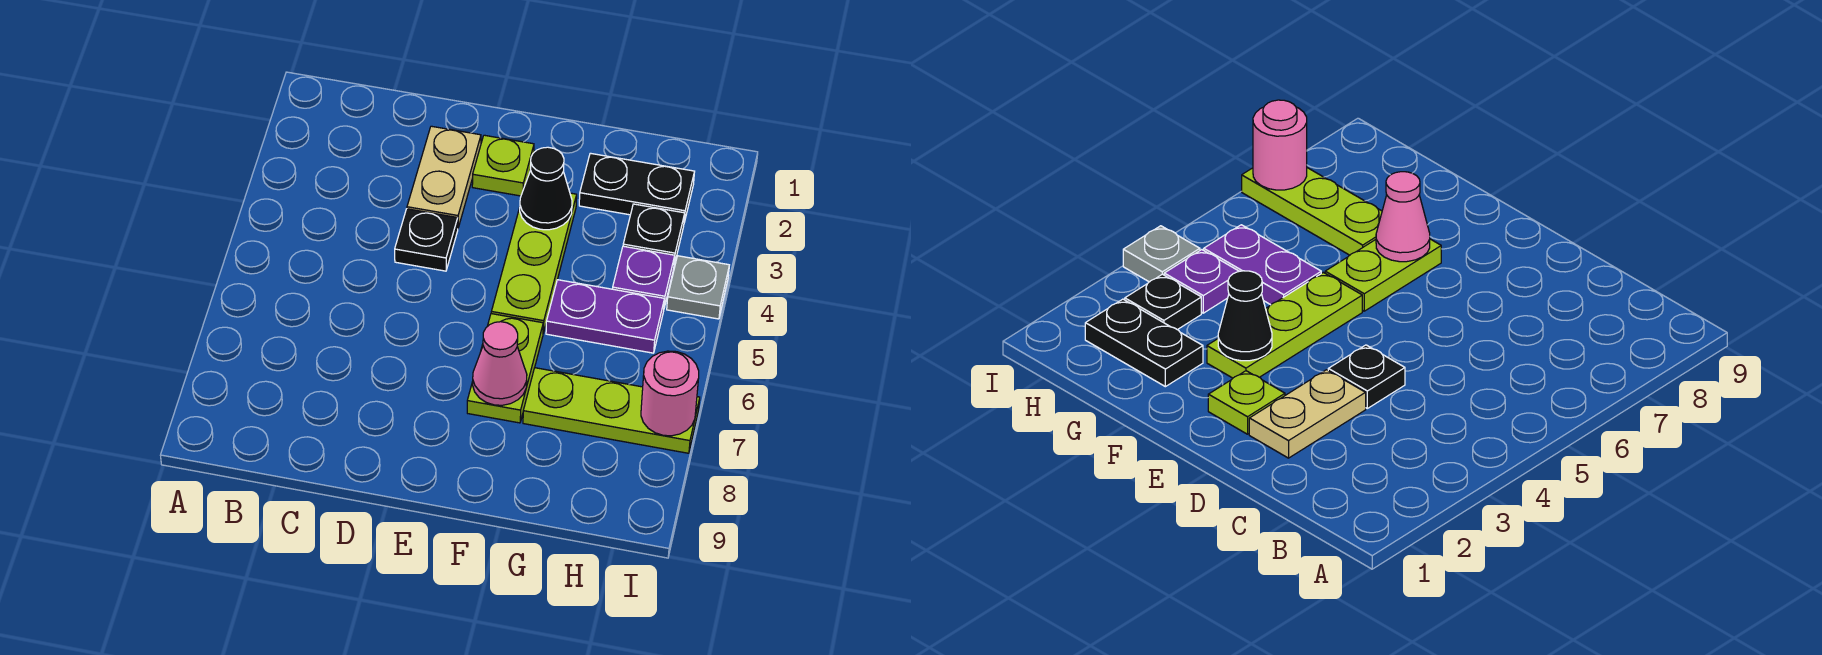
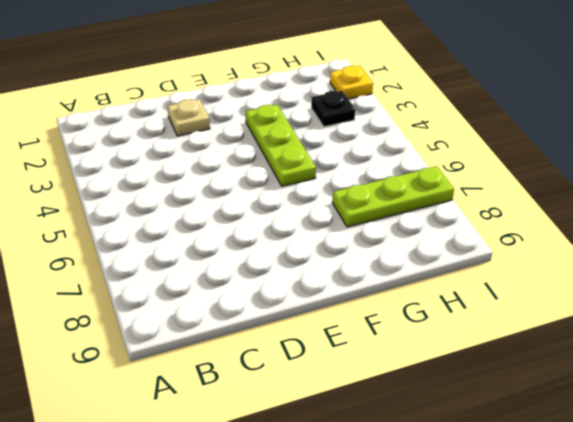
tan 1x1 plate [167,99,210,136] -> tan 1x2 plate [407,126,481,227]
yellow 1x1 plate [330,66,373,99] -> none
none -> black 1x1 plate [395,209,458,271]
none -> lime 1x1 plate [472,135,534,196]
none -> lime 1x2 plate [467,314,543,423]

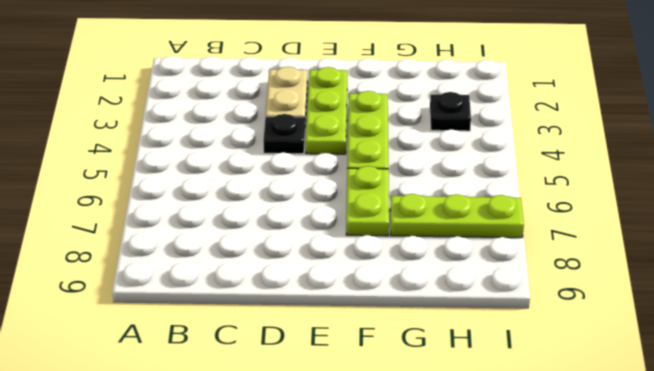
lime 1x3 plate [306,67,347,154] -> lime 1x1 plate [472,135,534,196]
none -> black 1x2 plate [579,153,695,222]
none -> purple 1x2 plate [546,280,664,353]
none -> purple 1x1 plate [613,246,675,307]

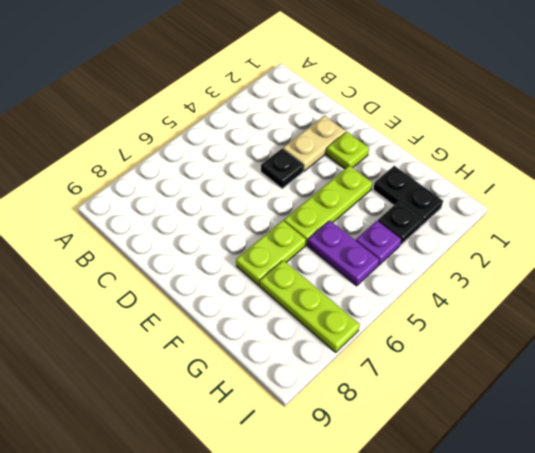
none -> grey 1x1 plate [667,256,729,319]
none -> black 1x1 cone [520,147,572,230]
none -> pink 1x1 cone [473,322,527,405]

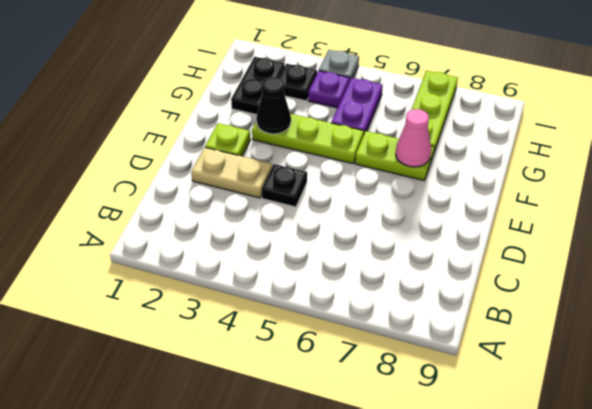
none -> pink 1x1 round brick [641,351,699,436]

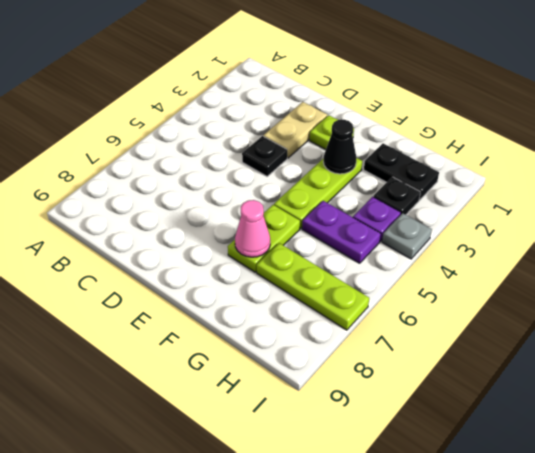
none -> pink 1x1 round brick [641,351,699,436]

